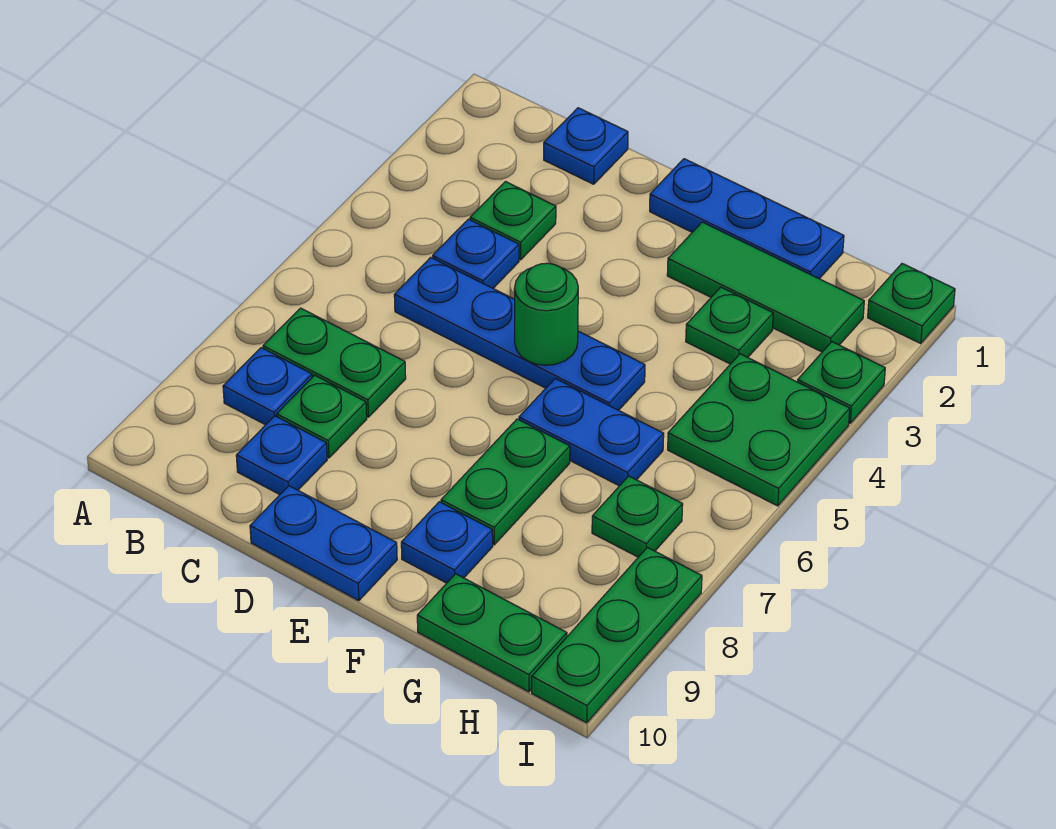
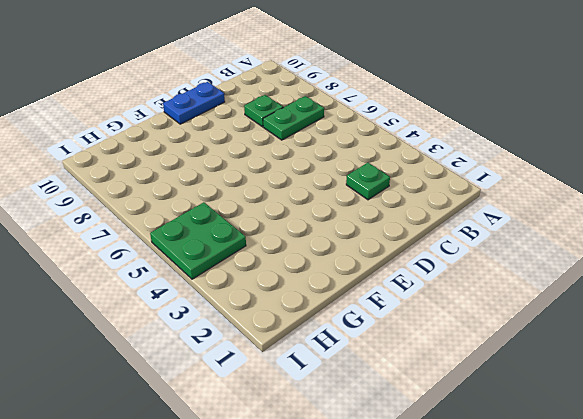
none -> blue 1x1 plate [223,348,312,425]
none -> blue 1x1 plate [544,108,628,184]
none -> blue 1x1 plate [433,219,519,288]

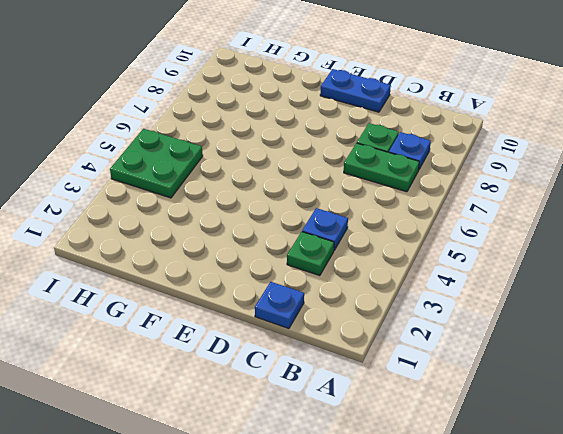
none -> blue 1x4 plate [394,257,645,410]
none -> blue 1x1 plate [236,416,327,495]
none -> blue 1x3 plate [650,159,844,279]

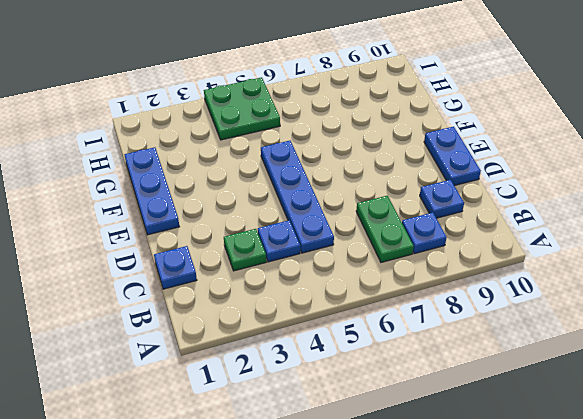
none -> green 1x1 plate [277,375,367,458]
none -> green 1x3 tile [667,222,864,352]
none -> blue 1x2 plate [519,378,664,486]

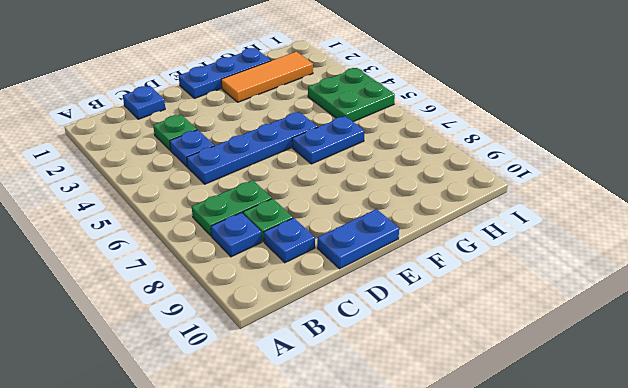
orange 1x3 tile [221,52,313,102] -> green 1x3 tile [667,222,864,352]
none -> green 1x2 plate [441,419,570,545]
none -> blue 1x1 plate [401,502,493,583]
none -> green 1x1 plate [686,287,773,364]

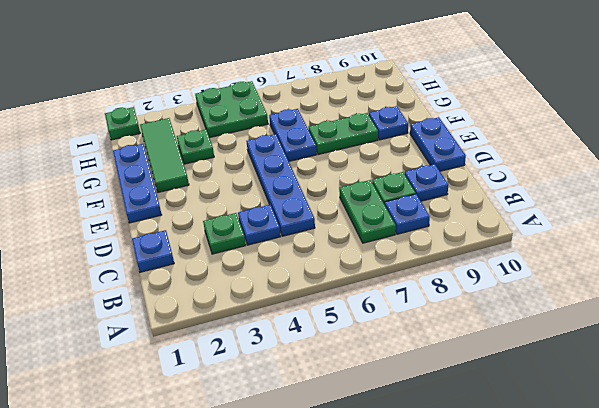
none -> green 1x2 plate [417,574,567,692]
none -> green 1x1 plate [592,476,683,557]
none -> green 1x1 plate [798,342,885,423]

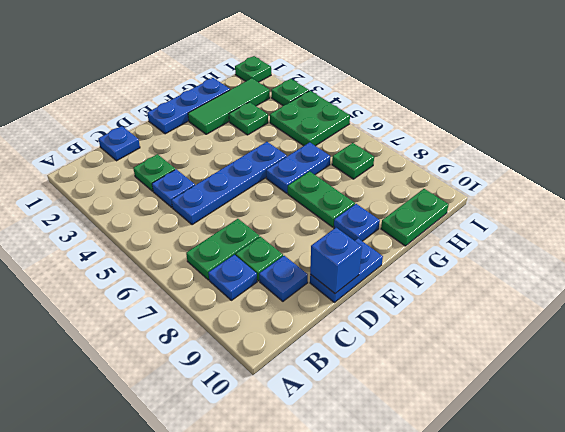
blue 1x1 brick [310,228,362,294] -> none
none -> green 1x3 plate [532,547,702,723]
none -> green 1x1 round brick [514,263,578,365]

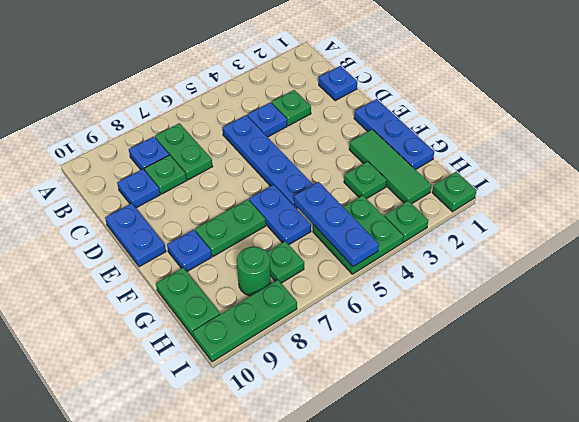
blue 1x3 plate [294,182,379,267] -> none
green 1x1 round brick [237,246,271,296] -> green 1x1 round brick moved to [514,263,578,365]

